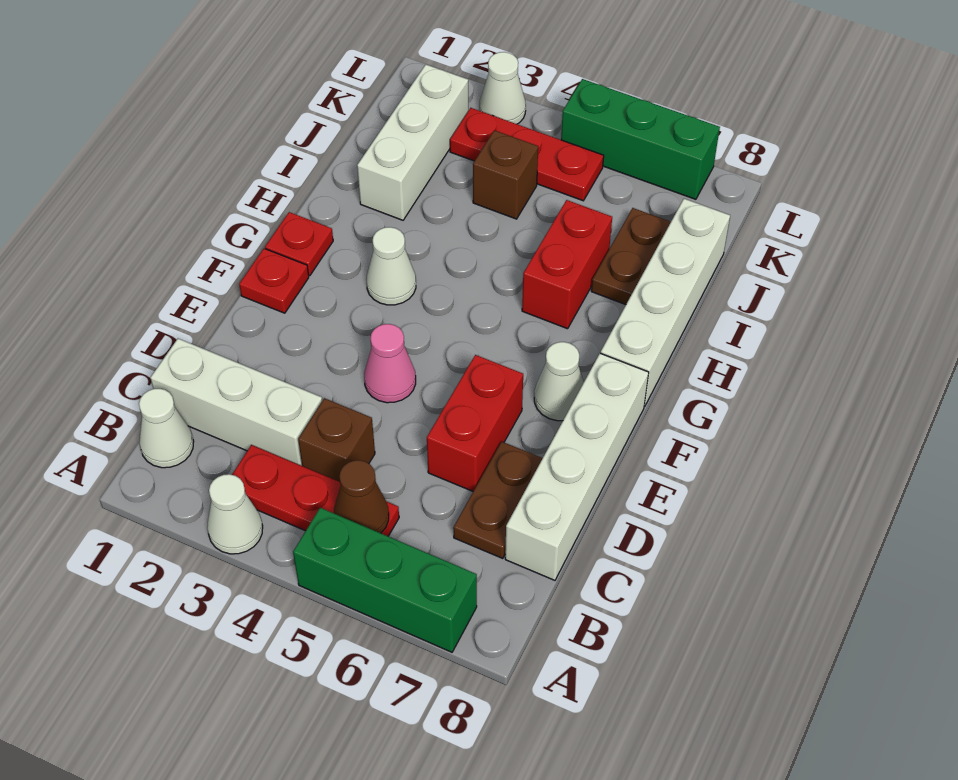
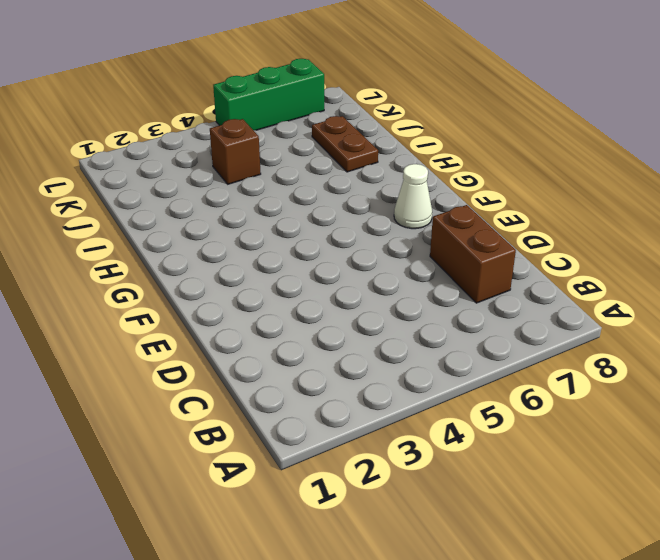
brown 1x2 brick [430,205,516,303] -> brown 1x2 plate [453,442,543,558]
none -> white 1x1 cone [207,474,263,554]
none -> green 1x3 brick [293,508,477,652]
none -> white 1x1 cone [139,389,194,468]

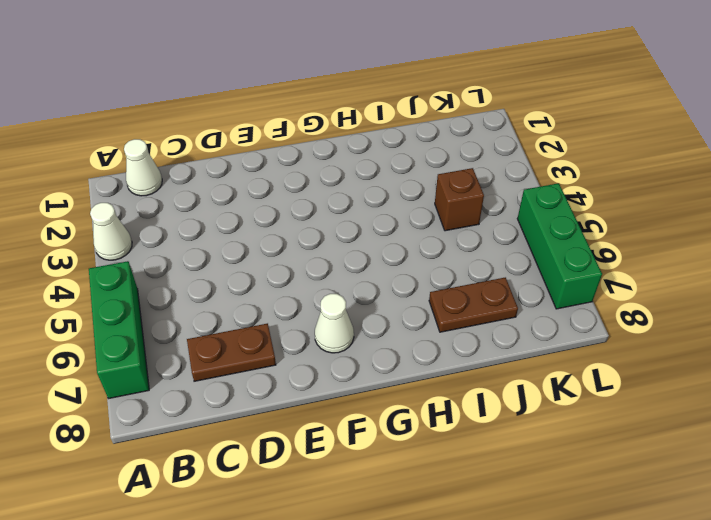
none -> red 1x3 plate [232,445,399,536]
none -> white 1x3 brick [150,339,322,466]
none -> brown 1x1 brick [298,398,375,482]

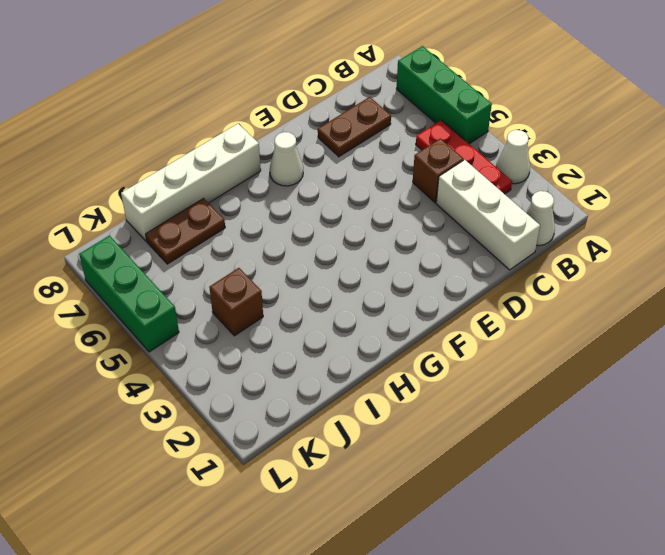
none -> white 1x4 brick [505,353,649,580]
none -> red 1x2 brick [427,355,523,491]
none -> pink 1x1 cone [364,324,416,403]

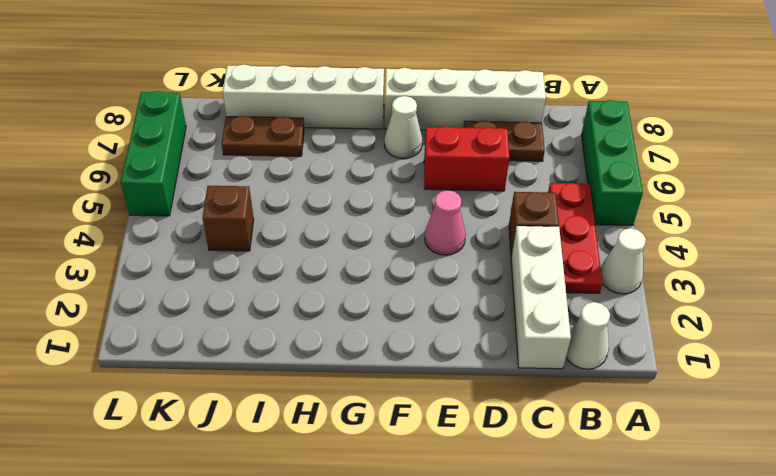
none -> red 1x1 plate [239,249,309,313]
none -> red 1x1 plate [265,212,333,276]
none -> white 1x1 cone [367,227,416,305]

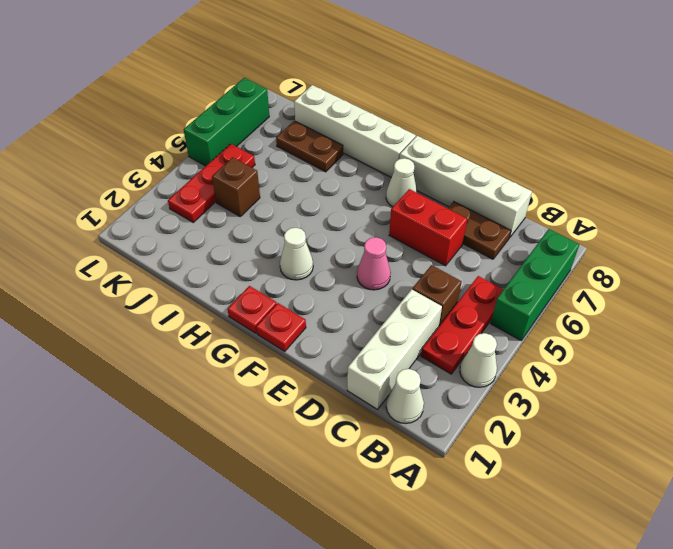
none -> red 1x2 brick [522,200,612,329]
none -> white 1x3 brick [357,64,468,220]
none -> white 1x1 cone [480,52,526,124]

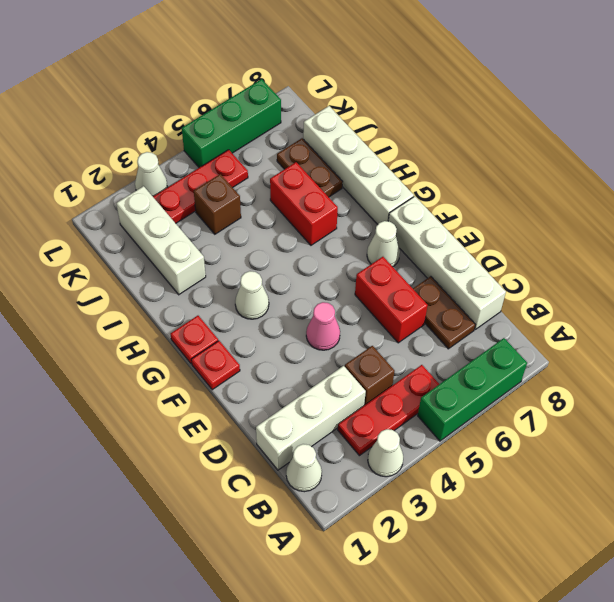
none -> brown 1x1 cone [334,460,389,533]

